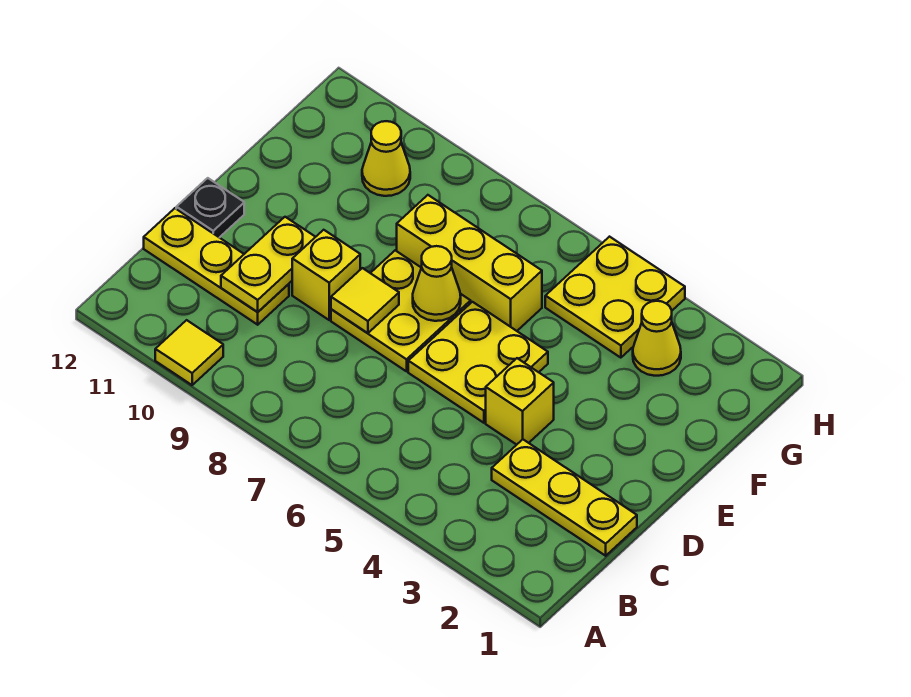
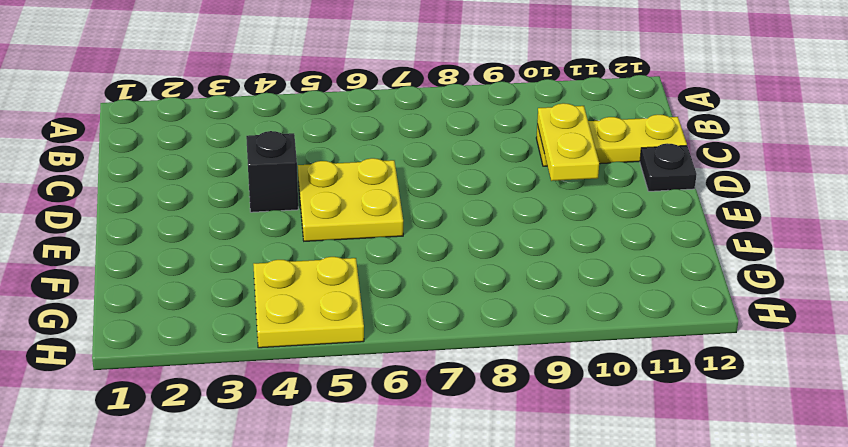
black 1x1 brick [246,131,298,212] -> yellow 1x1 brick [486,358,554,445]
none -> yellow 1x1 tile [155,320,223,385]
none -> yellow 1x3 plate [492,439,637,556]
none -> yellow 2x2 plate [331,250,471,371]

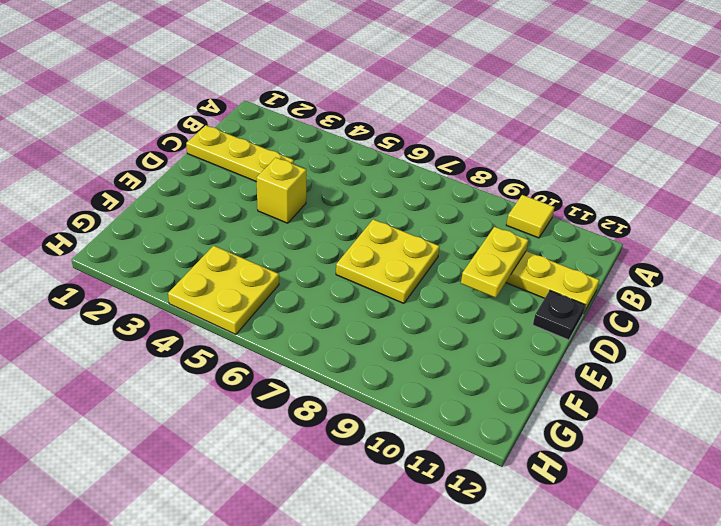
none -> yellow 2x2 plate [408,302,548,423]
none -> yellow 1x1 brick [292,230,360,320]
none -> yellow 1x3 brick [397,195,542,331]

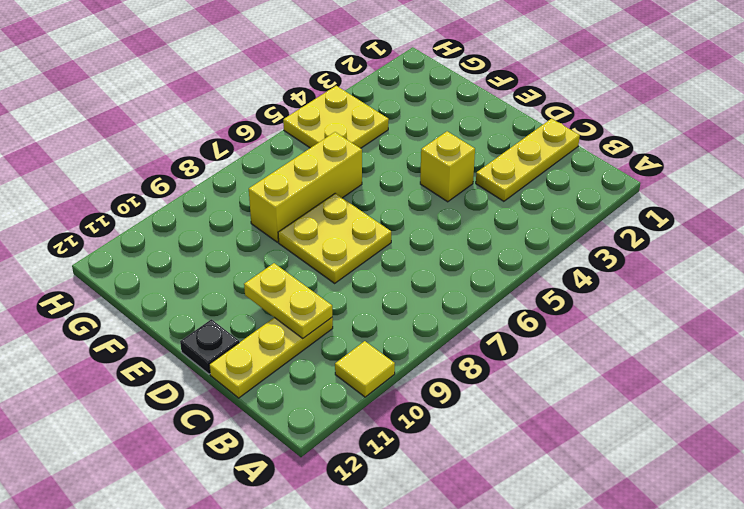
none -> yellow 2x2 plate [408,302,548,423]
none -> yellow 1x1 brick [292,230,360,320]
none -> yellow 1x1 cone [633,301,681,376]

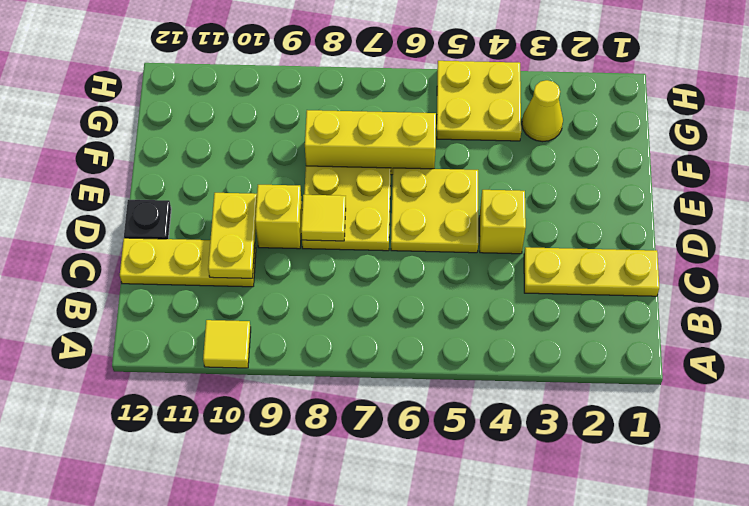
none -> yellow 1x1 cone [362,121,410,196]
none -> yellow 1x1 cone [413,246,461,321]

